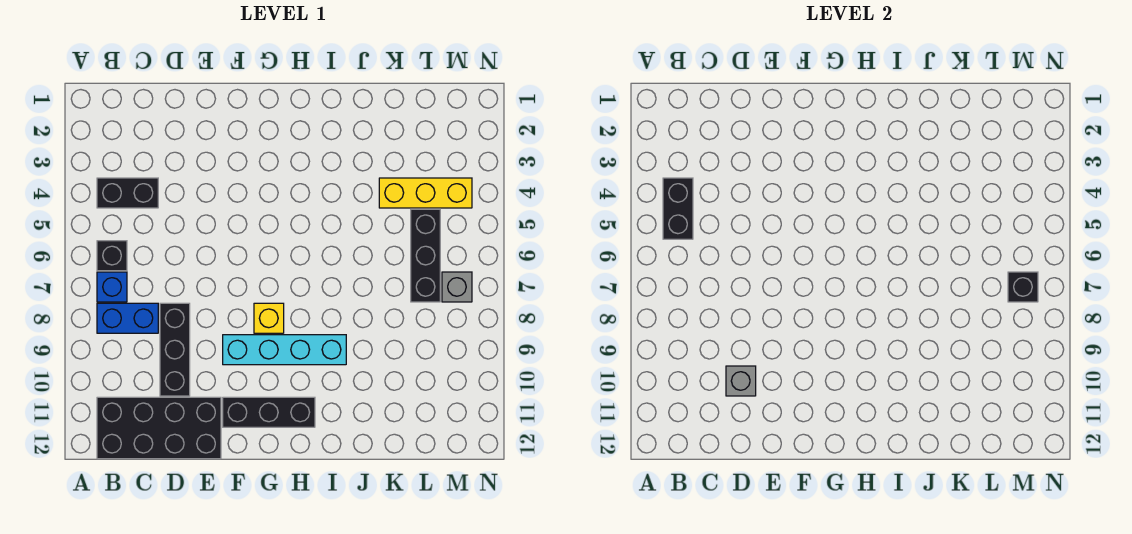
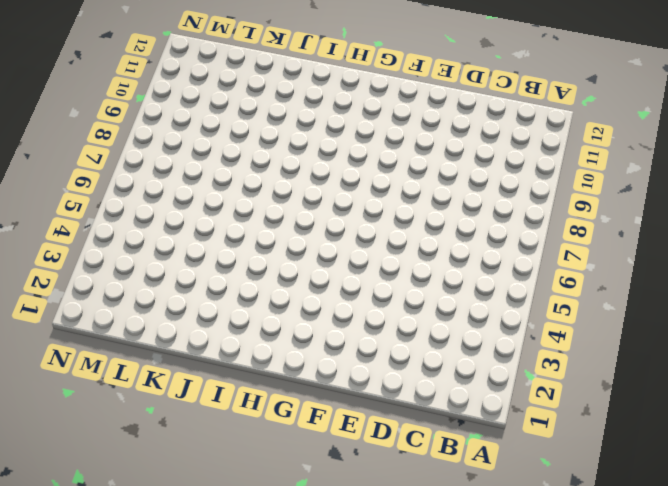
none -> black 1x2 brick [97,178,158,208]
none -> black 1x1 brick [97,241,127,271]
none -> blue 1x1 brick [97,272,127,302]

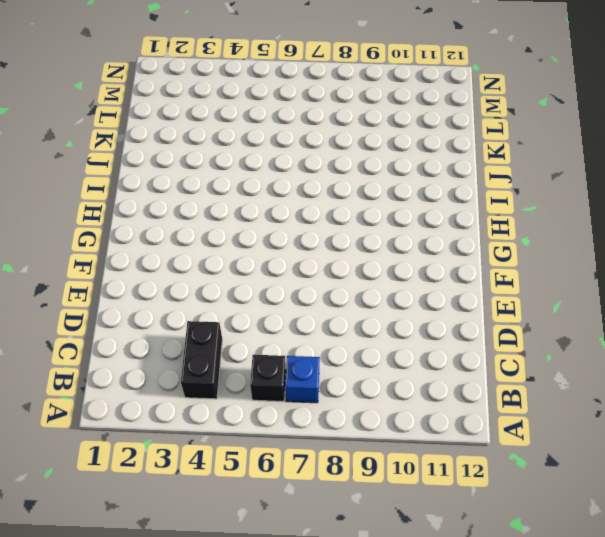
none -> blue 1x2 brick [97,303,158,333]
none -> black 2x4 brick [97,397,221,459]
none -> black 1x3 brick [160,303,190,396]

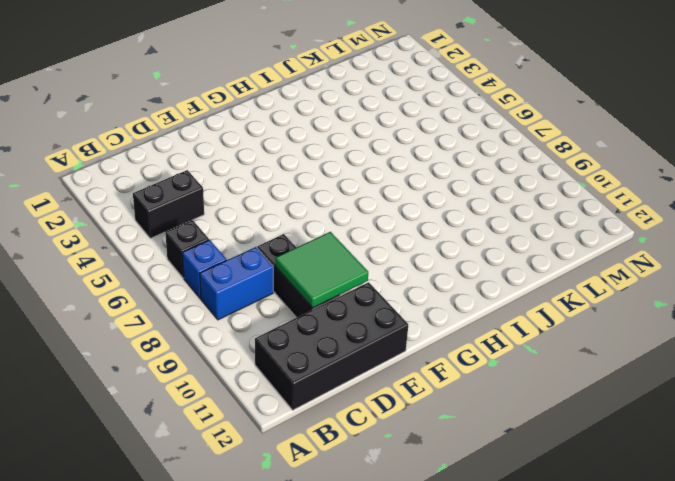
green 2x2 tile [276,232,368,308] -> grey 1x1 brick [726,366,756,396]
none -> cyan 1x4 brick [223,335,346,365]
none -> black 1x3 brick [223,397,315,427]
none -> yellow 1x1 brick [254,303,284,333]

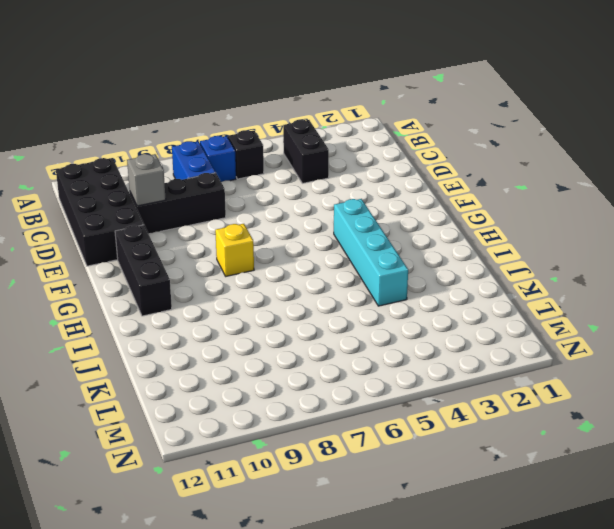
cyan 1x4 brick [334,199,408,306] -> cyan 1x4 brick moved to [223,335,346,365]
none -> yellow 1x3 brick [379,178,472,208]
none -> black 1x3 brick [411,209,440,302]
none -> grey 1x1 brick [442,272,472,302]

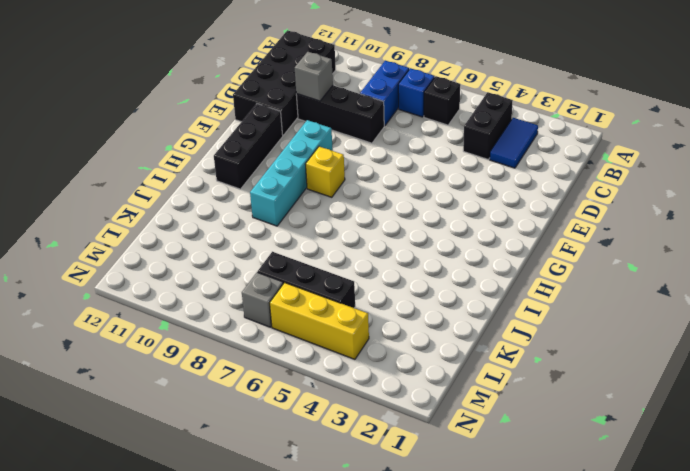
blue 1x2 tile [490,118,538,168] -> none
yellow 1x3 brick [270,283,369,359] -> yellow 1x3 brick turned to [379,178,472,208]
none -> black 1x2 brick [663,178,693,239]
none -> black 1x1 brick [1008,272,1038,302]

